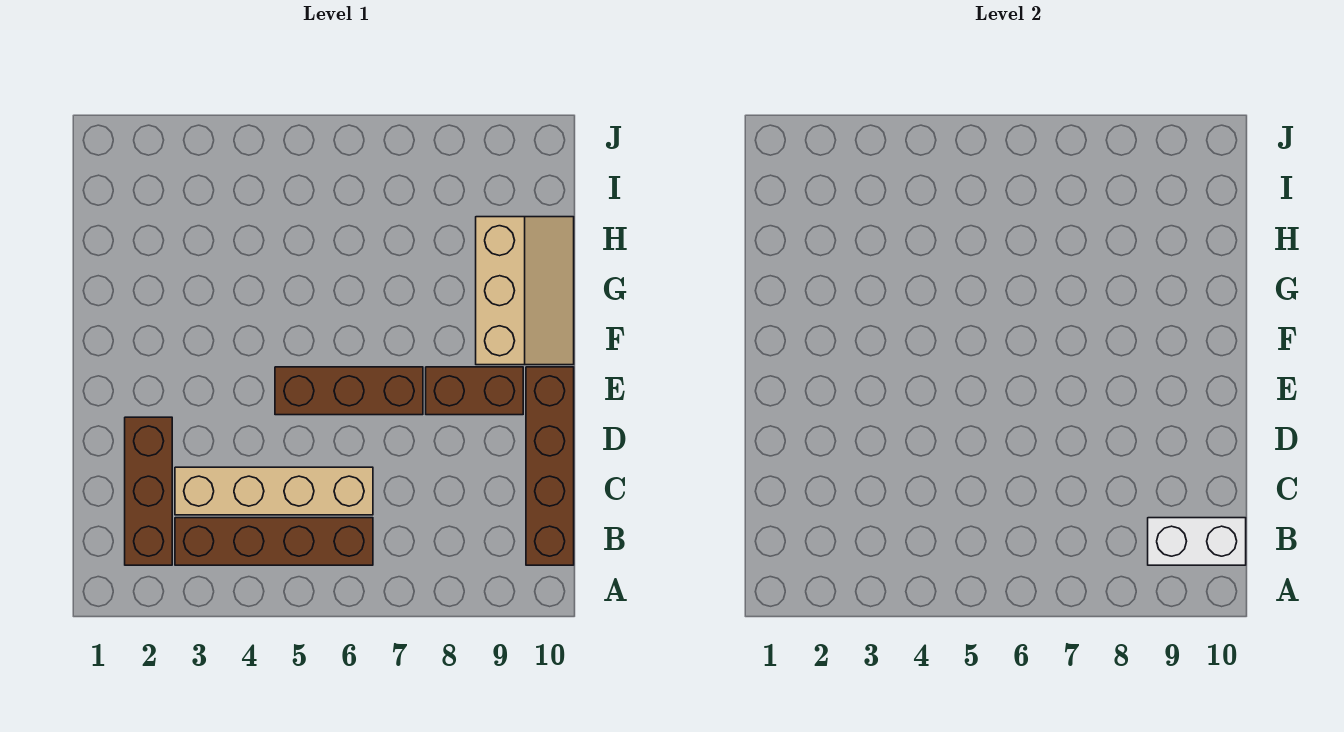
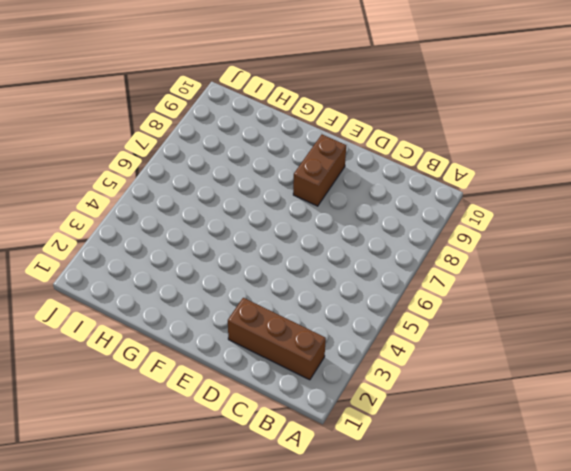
none -> brown 1x4 brick [175,518,373,565]
none -> brown 1x4 brick [526,367,574,565]

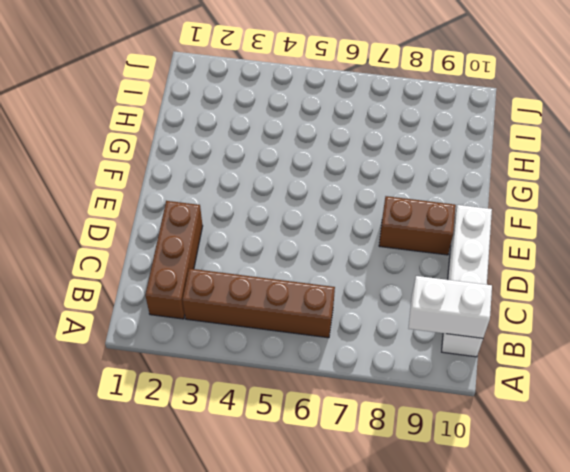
white 1x4 brick [442,205,492,357] -> brown 1x4 brick [526,367,574,565]
none -> tan 1x4 brick [175,467,373,515]
none -> brown 1x3 brick [275,367,423,415]

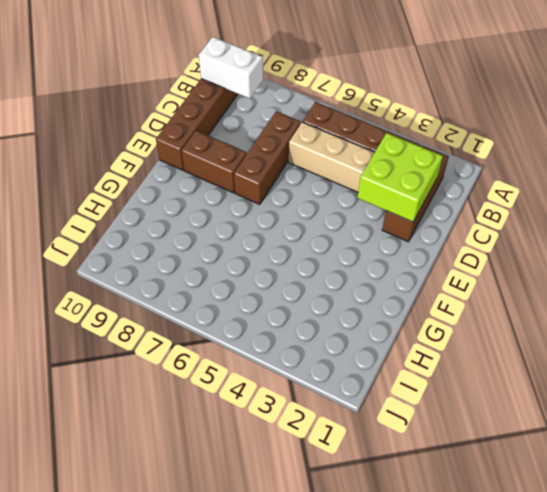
lime 2x2 brick [358,133,443,222] -> none
brown 1x3 brick [234,111,301,204] -> brown 1x3 brick turned to [275,367,423,415]
none -> tan 2x3 slope [476,217,574,365]

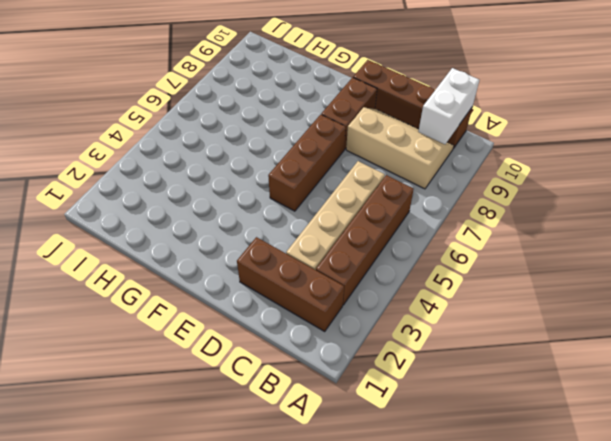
tan 2x3 slope [346,107,454,189] -> tan 2x3 slope moved to [476,217,574,365]

